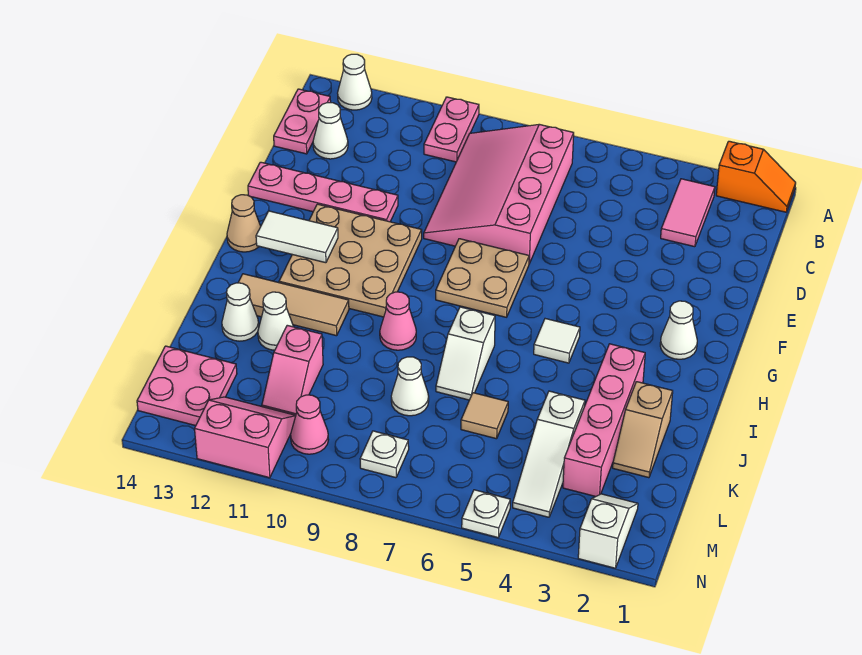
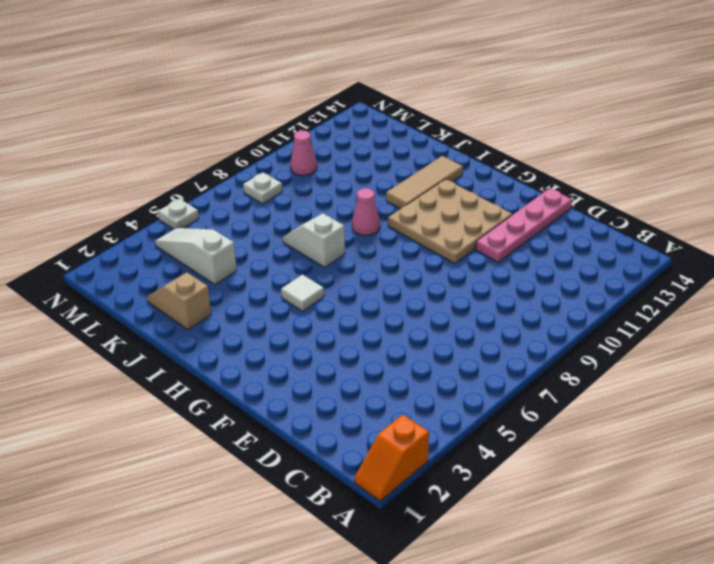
none -> pink 1x2 plate [424,97,479,162]
none -> white 1x1 cone [338,54,372,110]
none -> pink 1x2 tile [661,179,715,247]
none -> pink 3x4 slope [424,124,574,264]

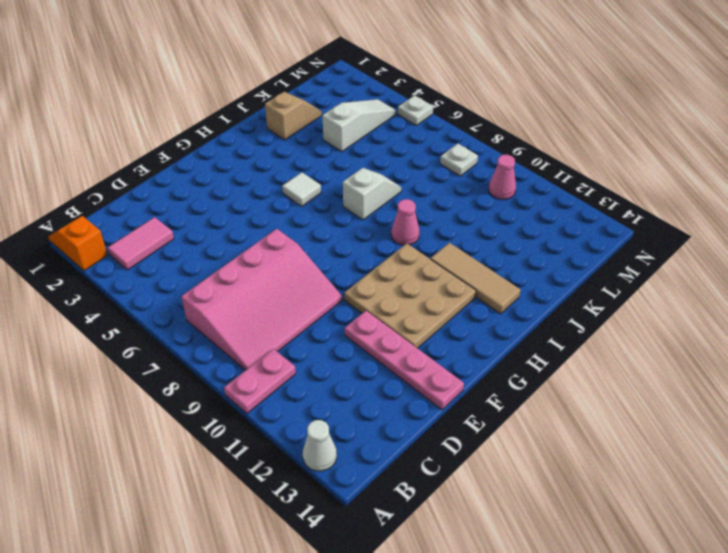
none -> pink 1x2 plate [274,89,331,154]
none -> white 1x1 cone [313,102,348,159]
none -> tan 2x2 plate [436,239,529,317]
none -> white 1x1 cone [660,301,697,359]

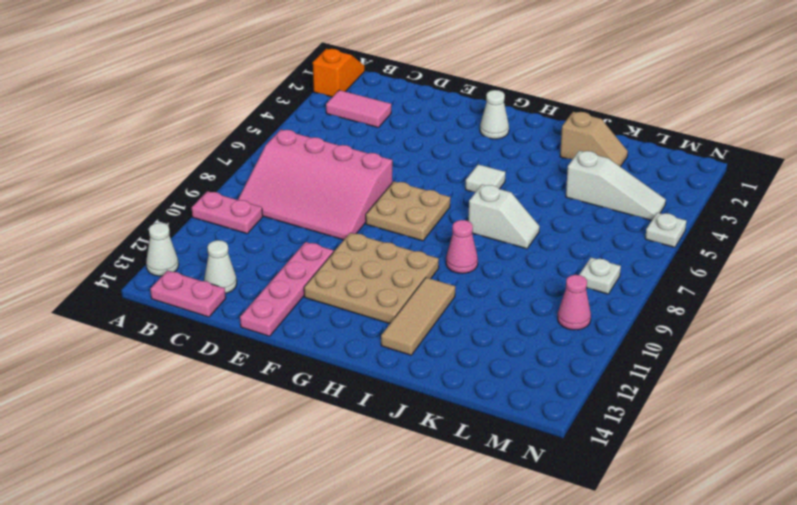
none -> tan 1x1 cone [227,195,261,252]
none -> pink 1x4 brick [563,344,645,497]
none -> white 1x1 cone [258,292,294,350]
none -> white 1x1 cone [222,283,259,341]

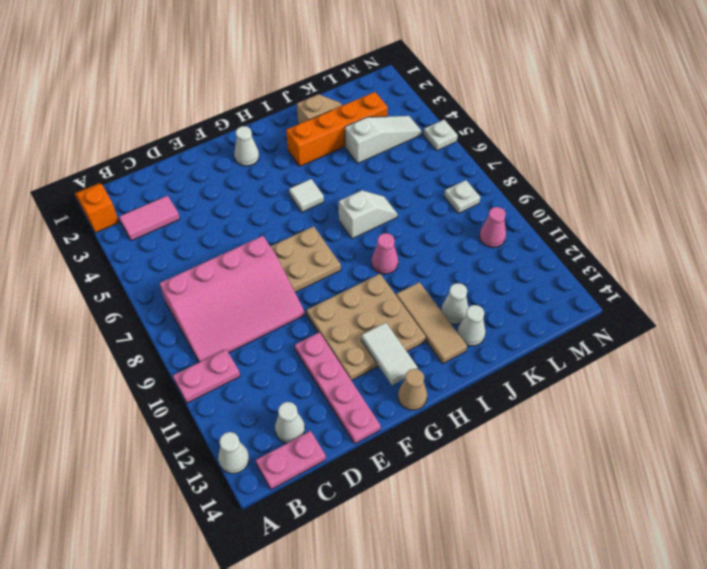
orange 1x4 brick [286,92,388,166] -> pink 1x4 brick [563,344,645,497]
none -> tan 1x1 tile [461,393,508,439]
none -> white 1x1 cone [391,357,429,416]
none -> pink 1x2 slope [262,325,323,415]
none -> pink 2x2 plate [137,346,237,426]

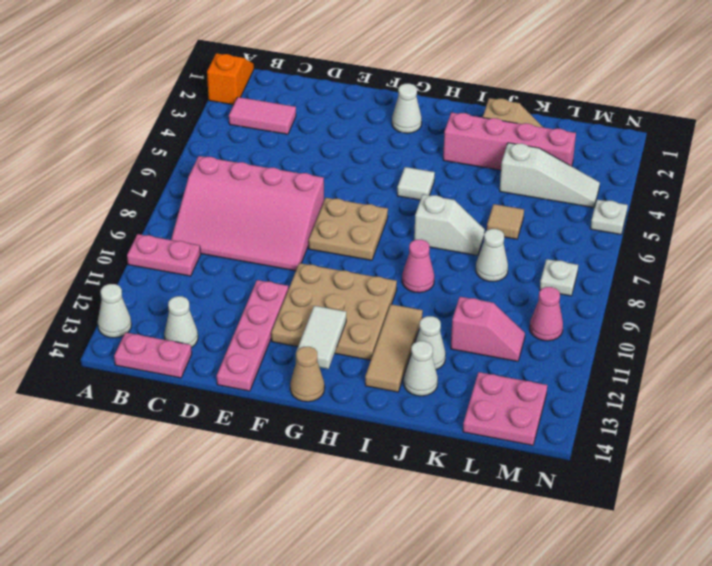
none -> white 1x2 slope [578,494,638,568]
none -> pink 2x2 slope [195,397,296,478]

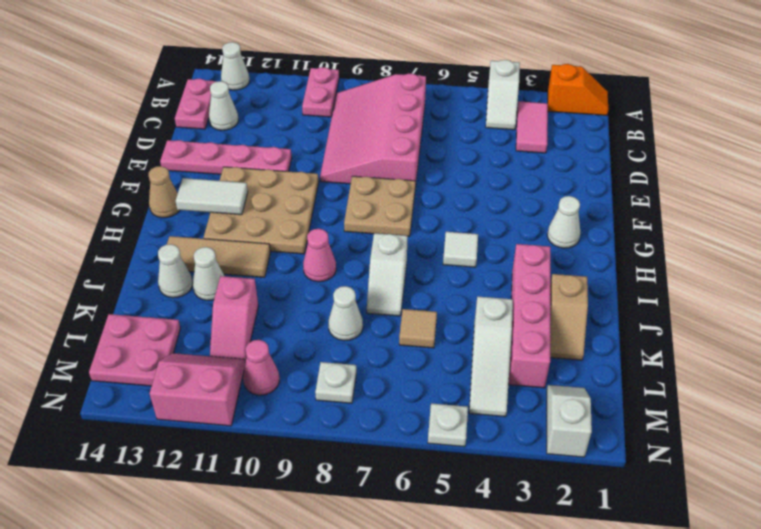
white 1x2 slope [486,60,520,130] -> none

